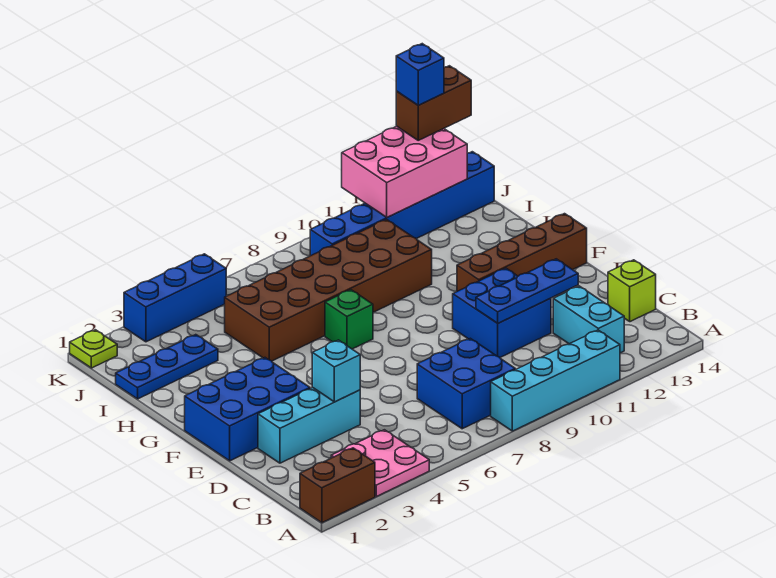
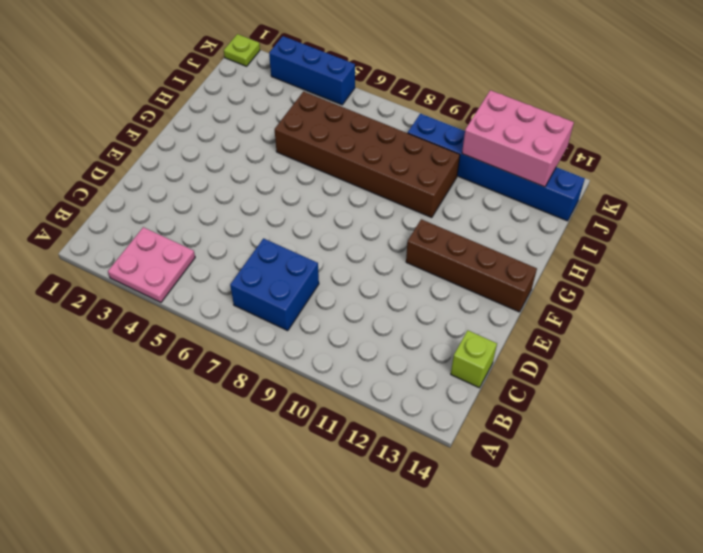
none -> brown 1x2 brick [300,448,375,523]
none -> cyan 1x4 brick [491,330,620,431]
none -> cyan 1x2 brick [553,286,624,353]

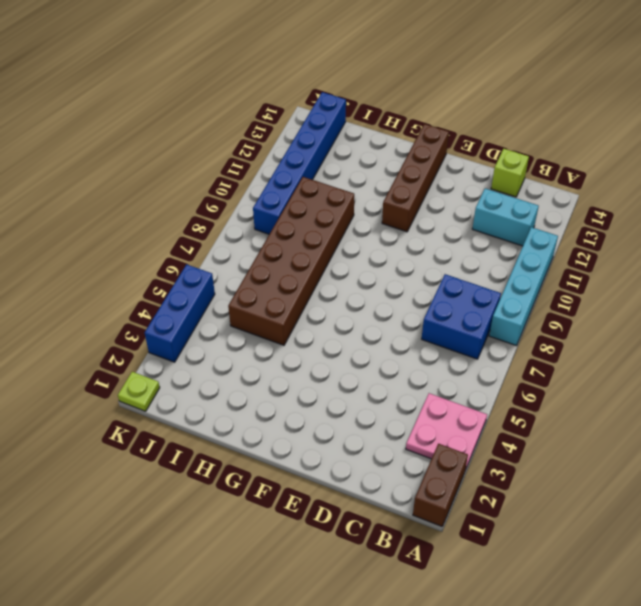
none -> cyan 1x3 brick [258,388,360,463]
none -> blue 2x2 brick [453,268,551,357]
none -> blue 2x3 brick [185,358,310,461]

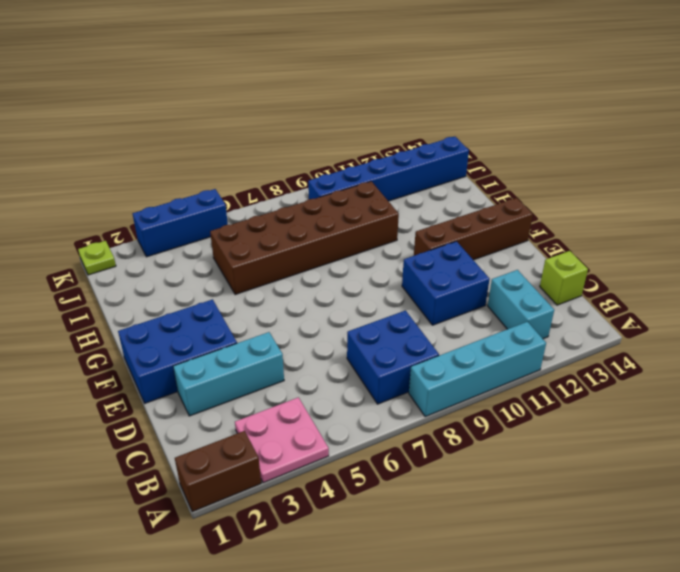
none -> green 1x1 brick [325,290,373,349]
none -> blue 1x3 plate [116,335,218,399]
none -> cyan 1x1 brick [312,340,360,402]

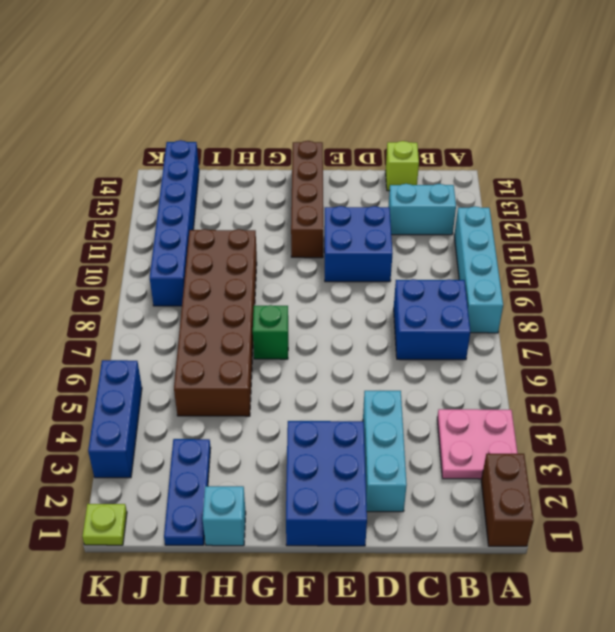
cyan 1x1 brick [203,486,246,546] -> cyan 1x1 brick moved to [312,340,360,402]
none -> blue 1x3 plate [476,259,578,323]
none -> pink 2x3 brick [342,126,467,217]
none -> brown 1x2 brick [396,66,471,140]

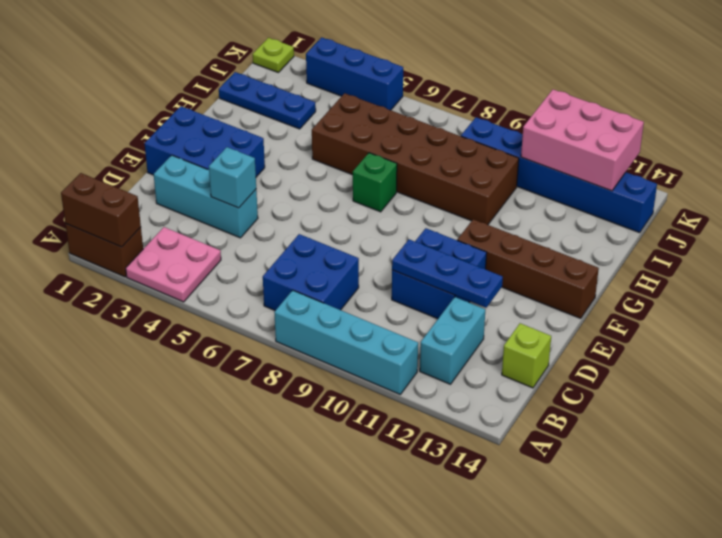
brown 1x2 brick [61,173,141,247] -> brown 1x2 brick moved to [396,66,471,140]
none -> blue 1x1 brick [396,44,444,105]

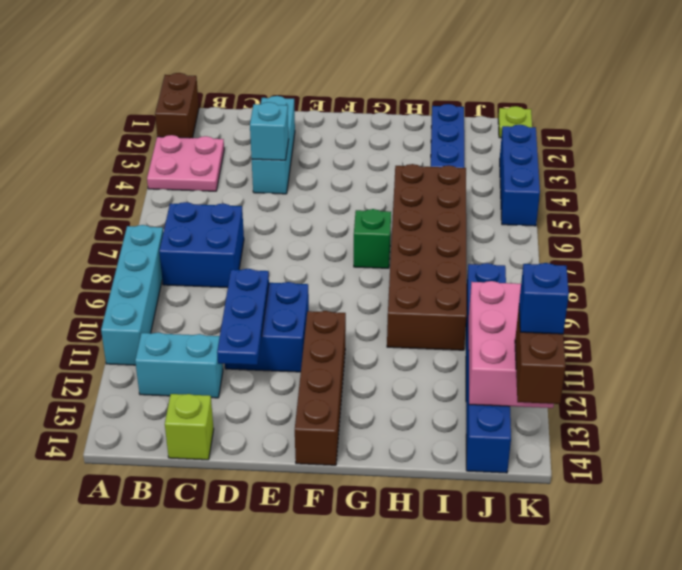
none -> blue 2x3 brick [185,358,310,461]

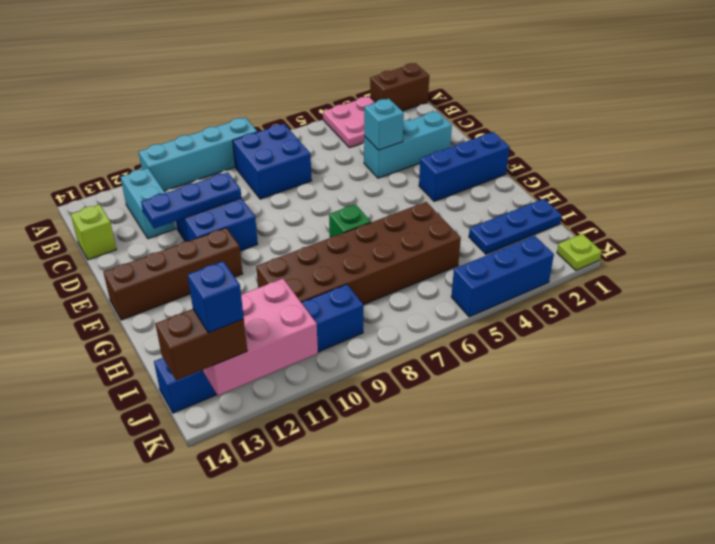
blue 1x3 brick [419,132,510,201] -> blue 2x3 brick [185,358,310,461]

